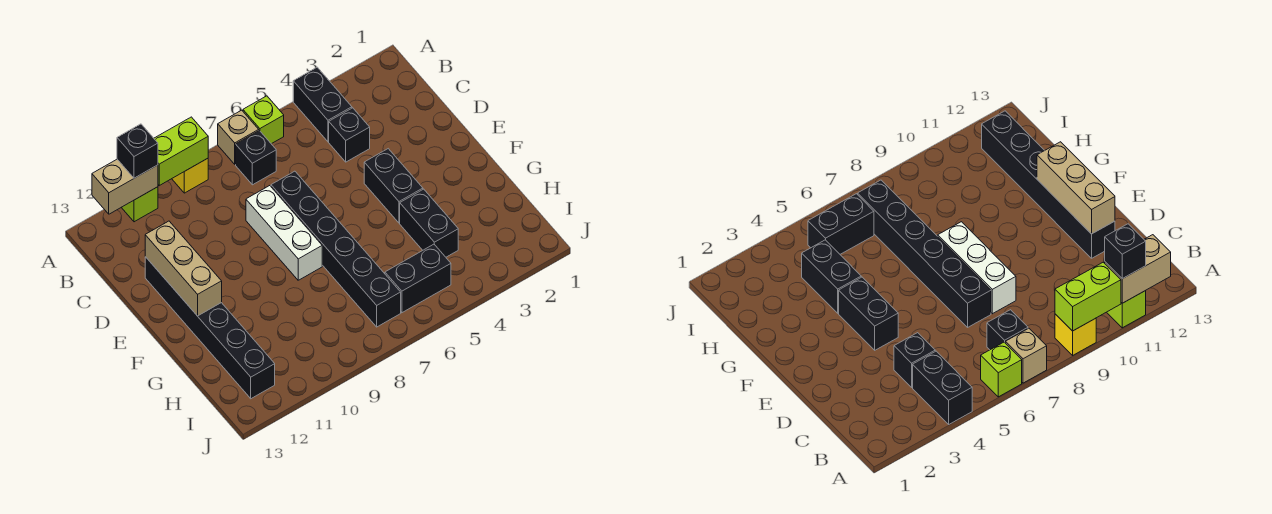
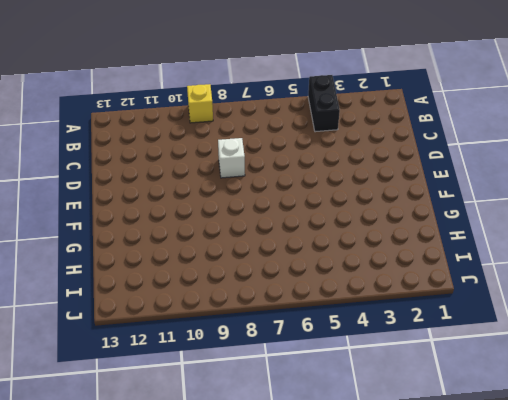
white 1x1 brick [218,138,245,178] -> white 1x3 brick [246,186,322,280]
none -> lime 1x1 brick [243,96,284,144]
none -> tan 1x1 brick [218,110,259,164]
none -> lime 1x1 brick [121,187,158,222]

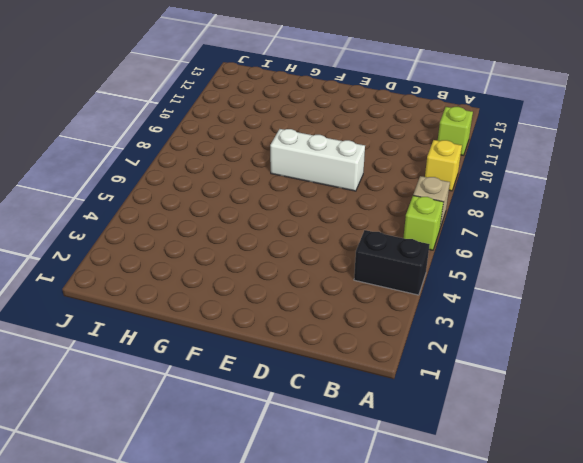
none -> black 1x1 brick [236,131,276,185]
none -> black 1x1 brick [329,108,370,162]
none -> black 1x6 brick [271,171,401,327]

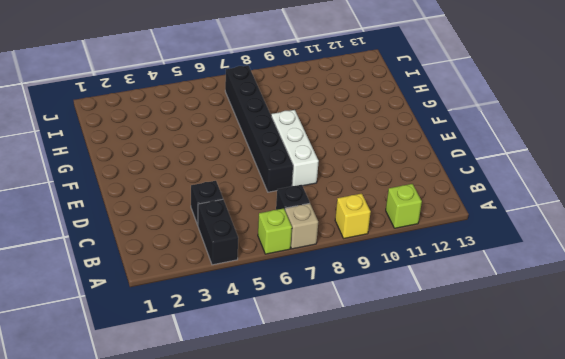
none -> black 1x6 brick [145,257,275,399]
none -> black 1x2 brick [364,149,423,223]
none -> black 1x2 brick [400,189,458,257]

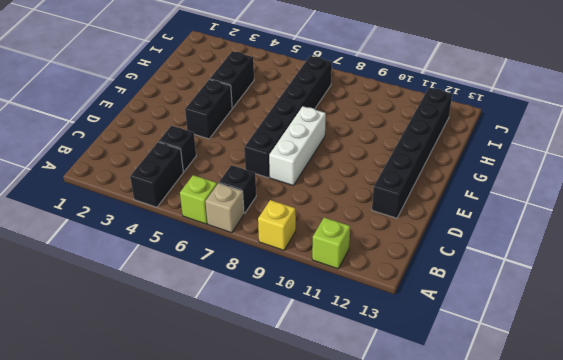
none -> black 1x2 brick [385,244,451,313]
none -> lime 1x2 brick [154,117,208,186]
none -> tan 1x2 brick [92,159,158,214]

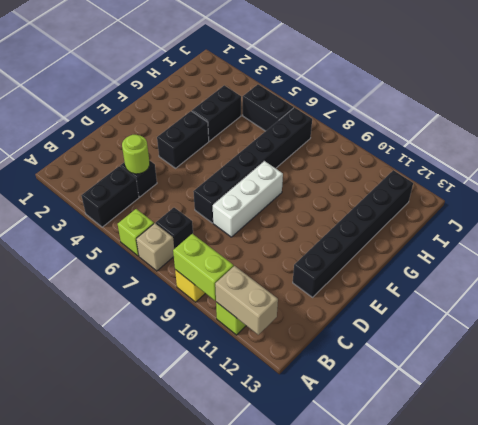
lime 1x1 round brick [122,135,150,174] -> none
none -> tan 1x3 brick [145,221,222,316]
none -> black 1x1 brick [117,124,158,178]

